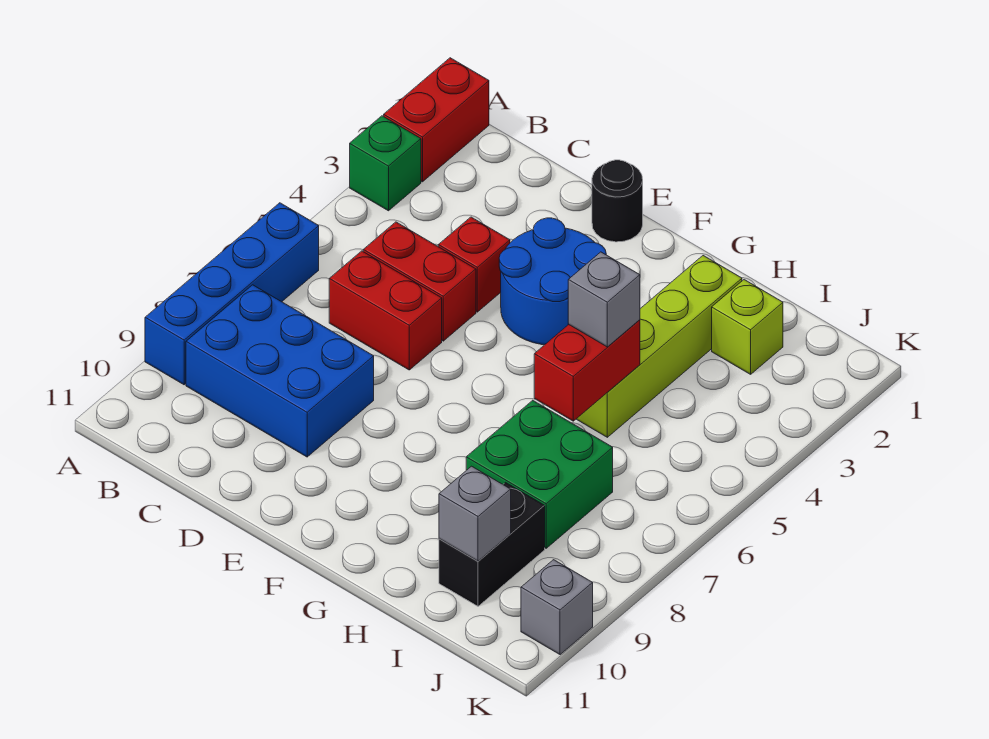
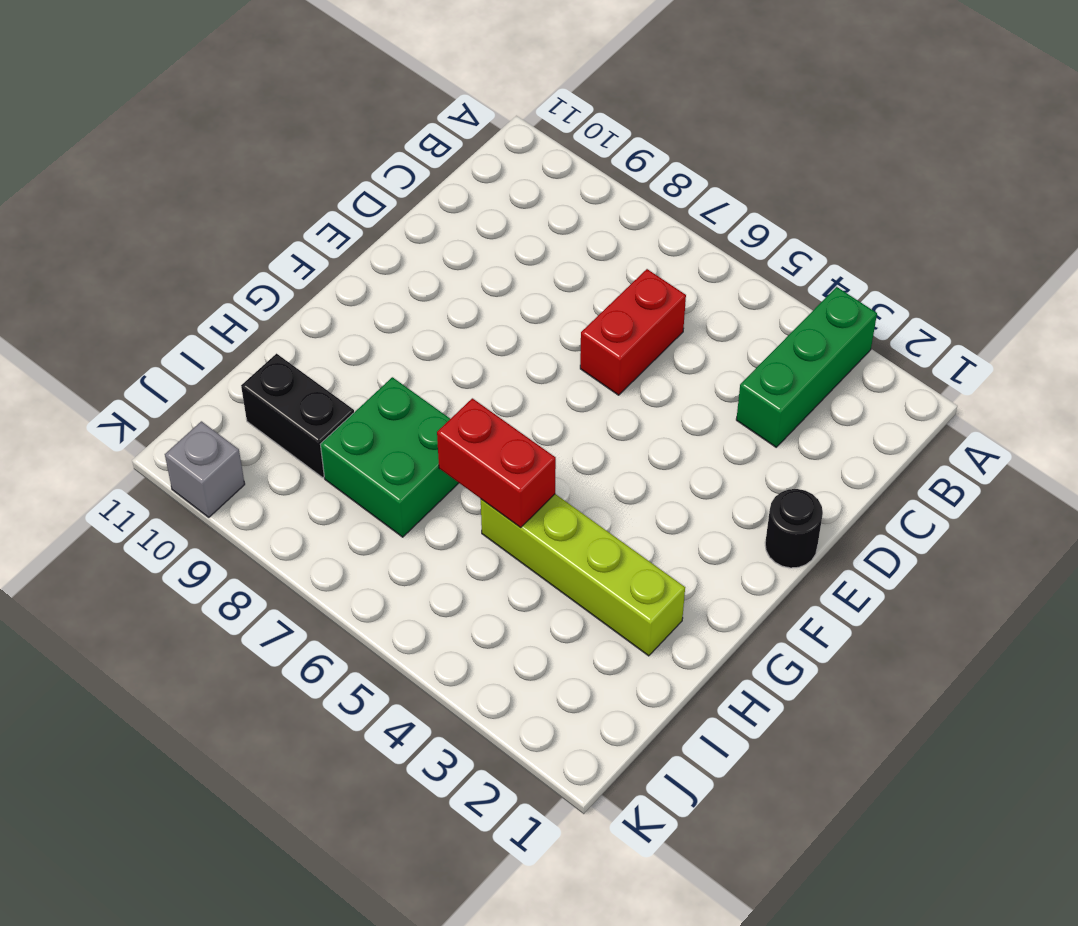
green 1x3 brick [736,287,877,447] -> green 1x1 brick [350,116,421,211]
none -> red 1x2 brick [384,58,489,182]
none -> blue 1x4 brick [145,203,319,385]
none -> blue 2x3 brick [186,285,374,457]

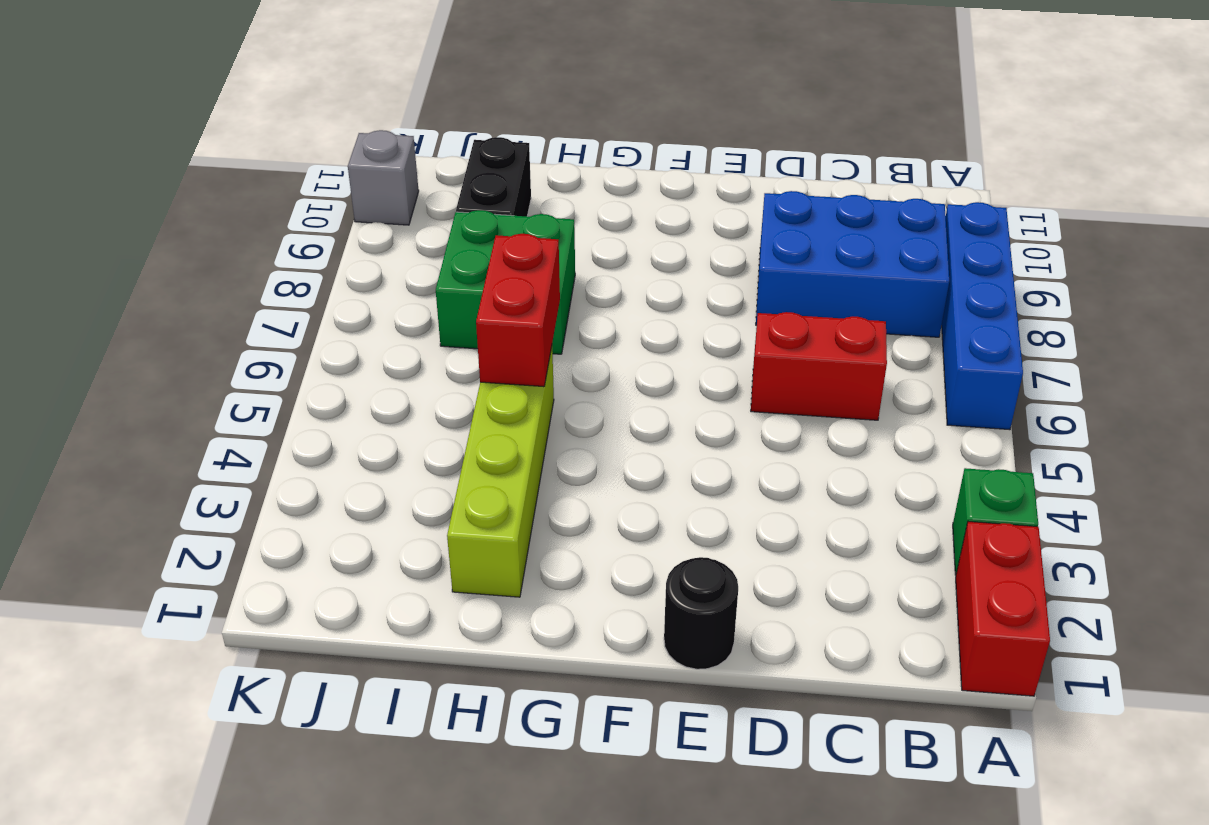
none -> red 1x2 brick [363,222,476,341]
none -> red 1x1 brick [438,217,510,312]
none -> blue 2x2 round brick [499,218,606,345]

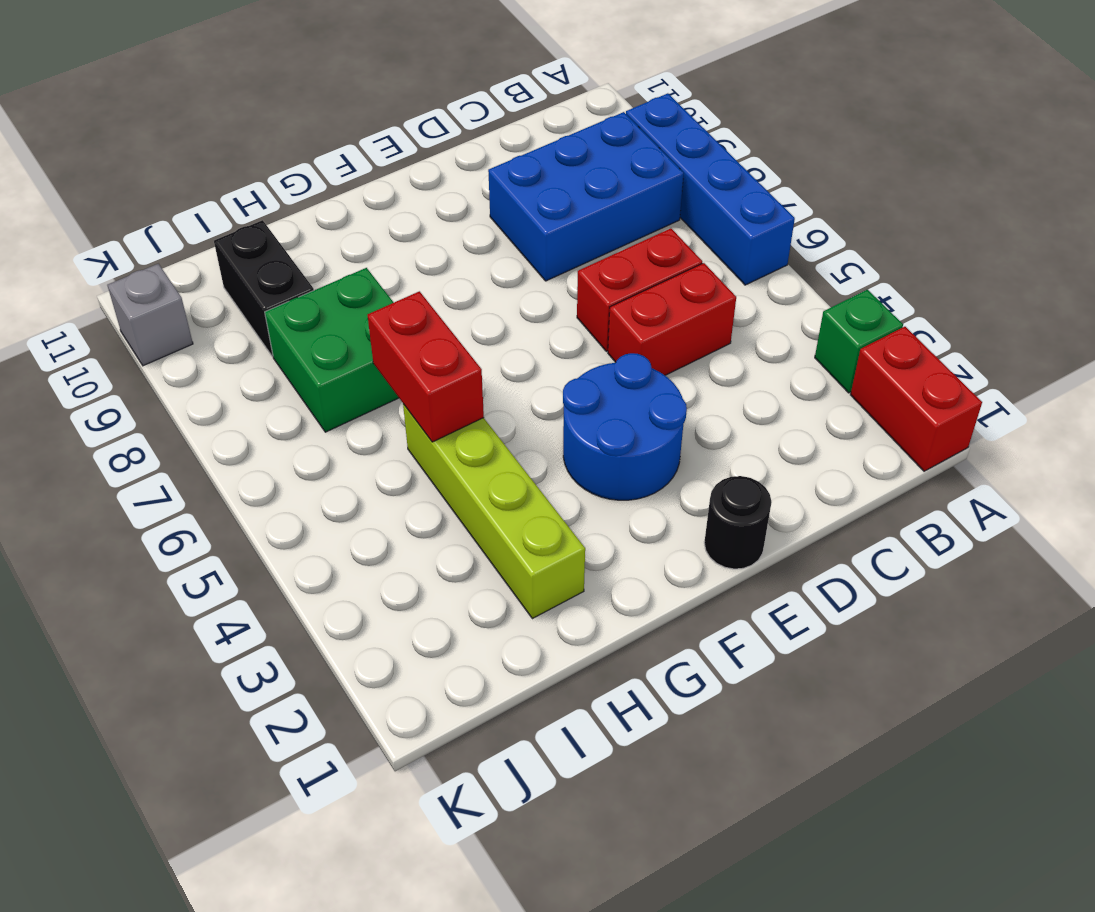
none -> red 1x1 brick [438,217,510,312]
none -> lime 1x1 brick [712,280,783,374]
none -> grey 1x1 brick [439,466,511,561]

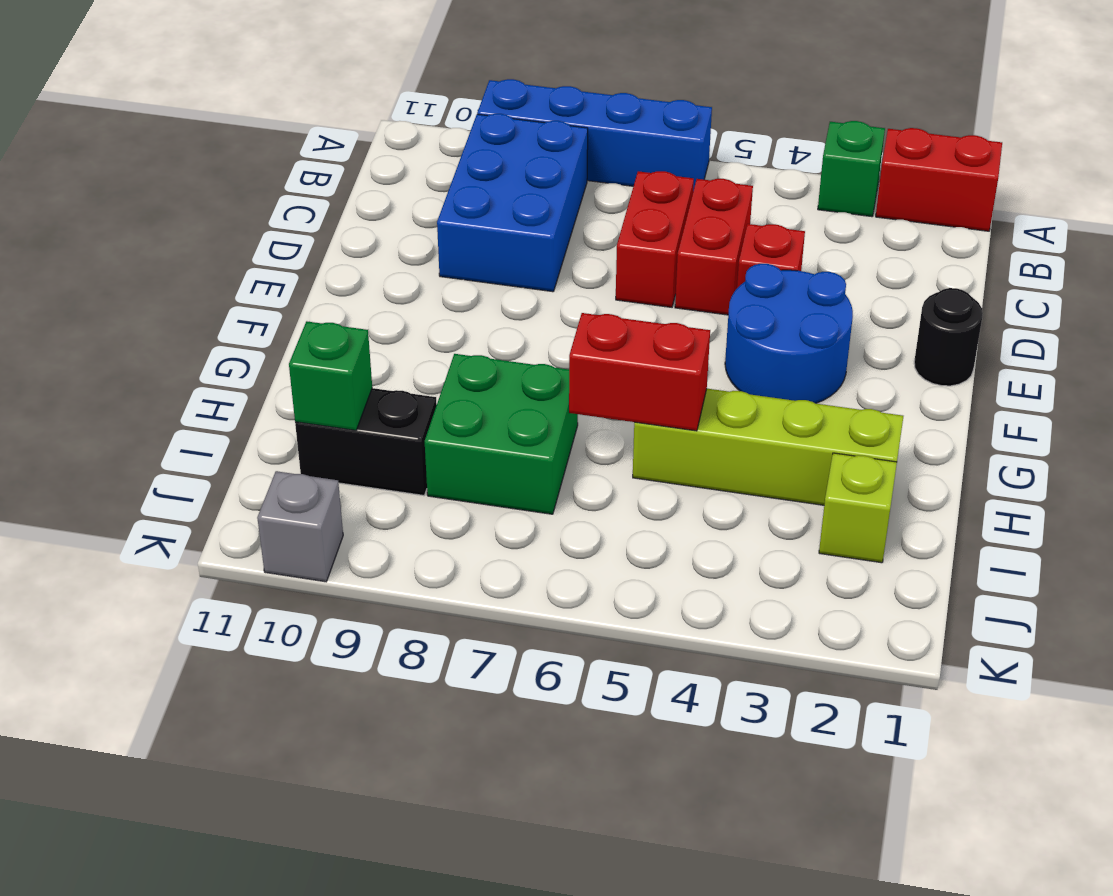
green 1x1 brick [289,321,372,430] -> grey 1x1 brick [439,466,511,561]
none -> grey 1x1 brick [568,252,640,347]

